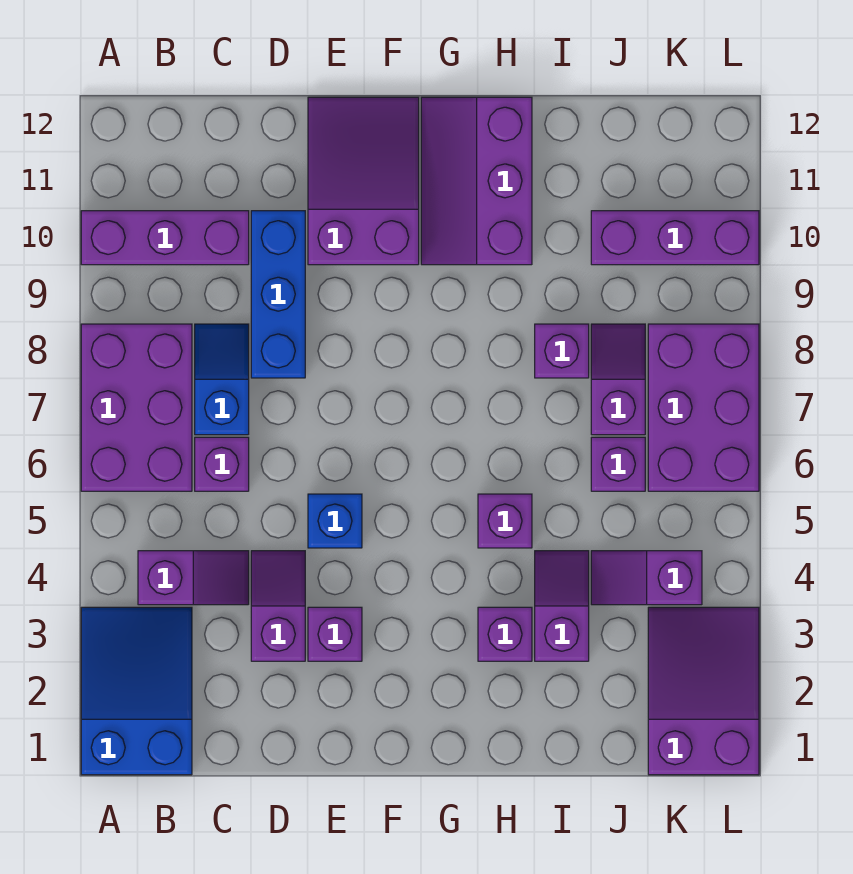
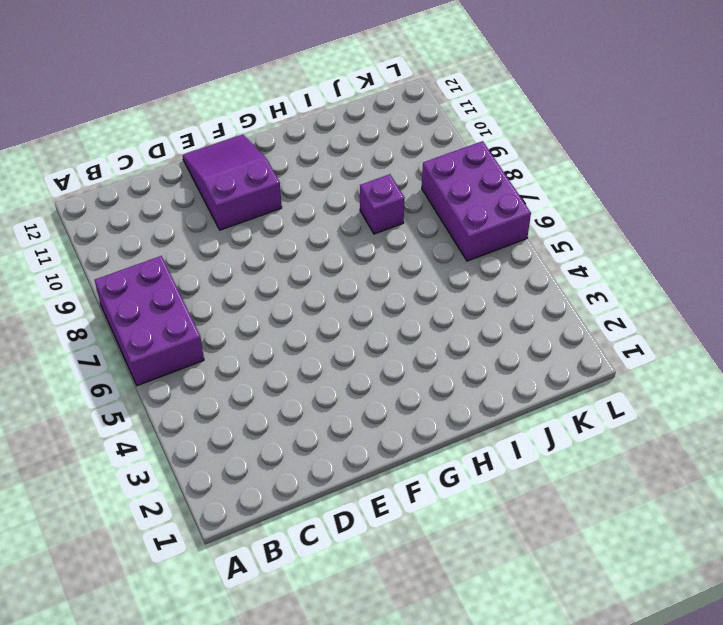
none -> blue 2x3 slope [81,607,192,775]
none -> purple 1x3 brick [81,211,249,265]
none -> purple 1x2 slope [138,551,249,605]

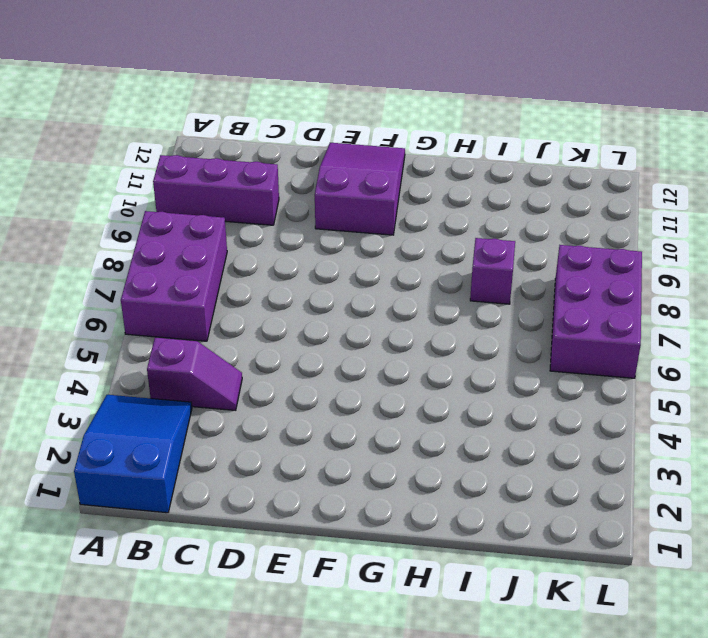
none -> purple 1x1 brick [195,437,249,491]
none -> blue 1x2 slope [195,324,249,435]
none -> purple 1x2 slope [251,551,305,661]

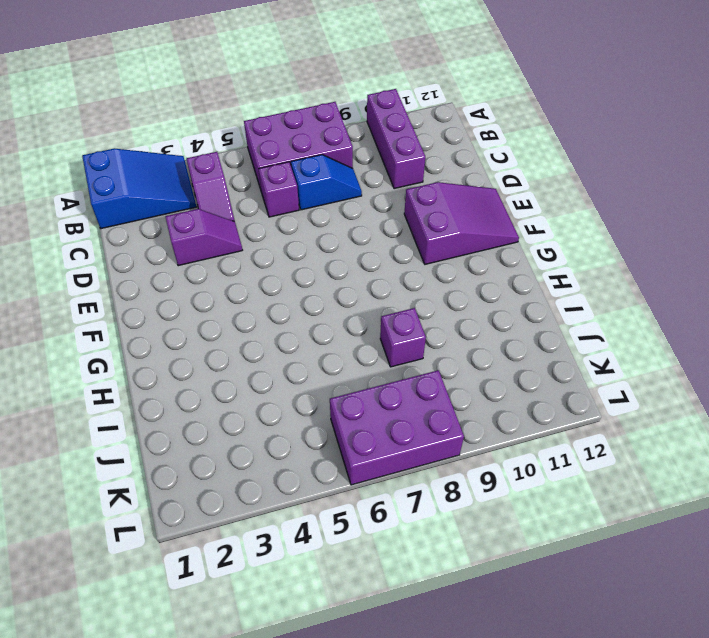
none -> blue 1x3 brick [251,211,305,378]
none -> purple 1x1 brick [308,607,362,661]
none -> blue 1x1 brick [308,494,362,548]

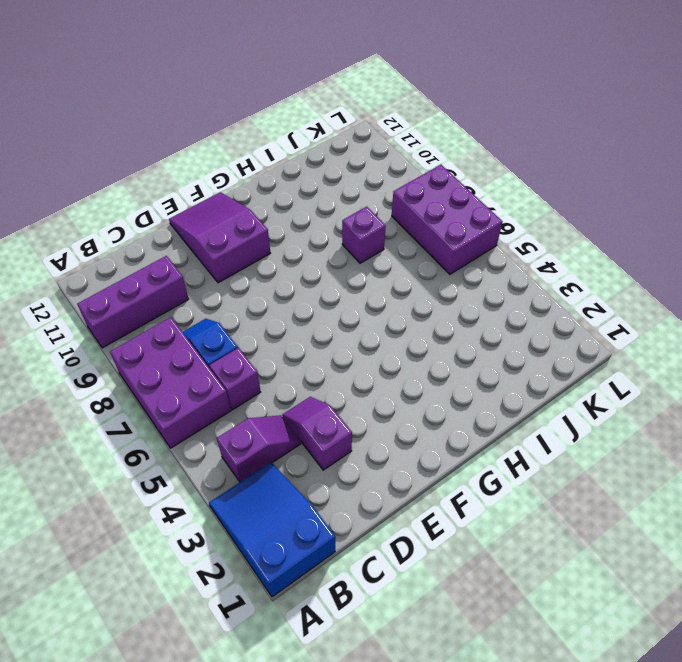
none -> blue 1x3 brick [251,211,305,378]
none -> purple 1x1 brick [308,607,362,661]
none -> blue 1x1 brick [308,494,362,548]

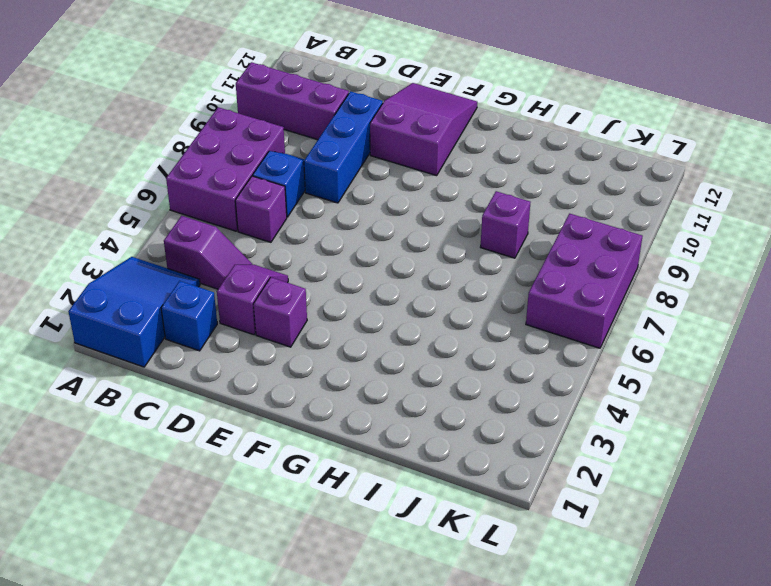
blue 1x1 brick [161,281,217,351] -> blue 1x1 brick moved to [308,494,362,548]
none -> purple 2x3 slope [421,97,532,265]
none -> purple 1x1 brick [478,607,532,661]
none -> purple 1x1 brick [478,494,532,548]

